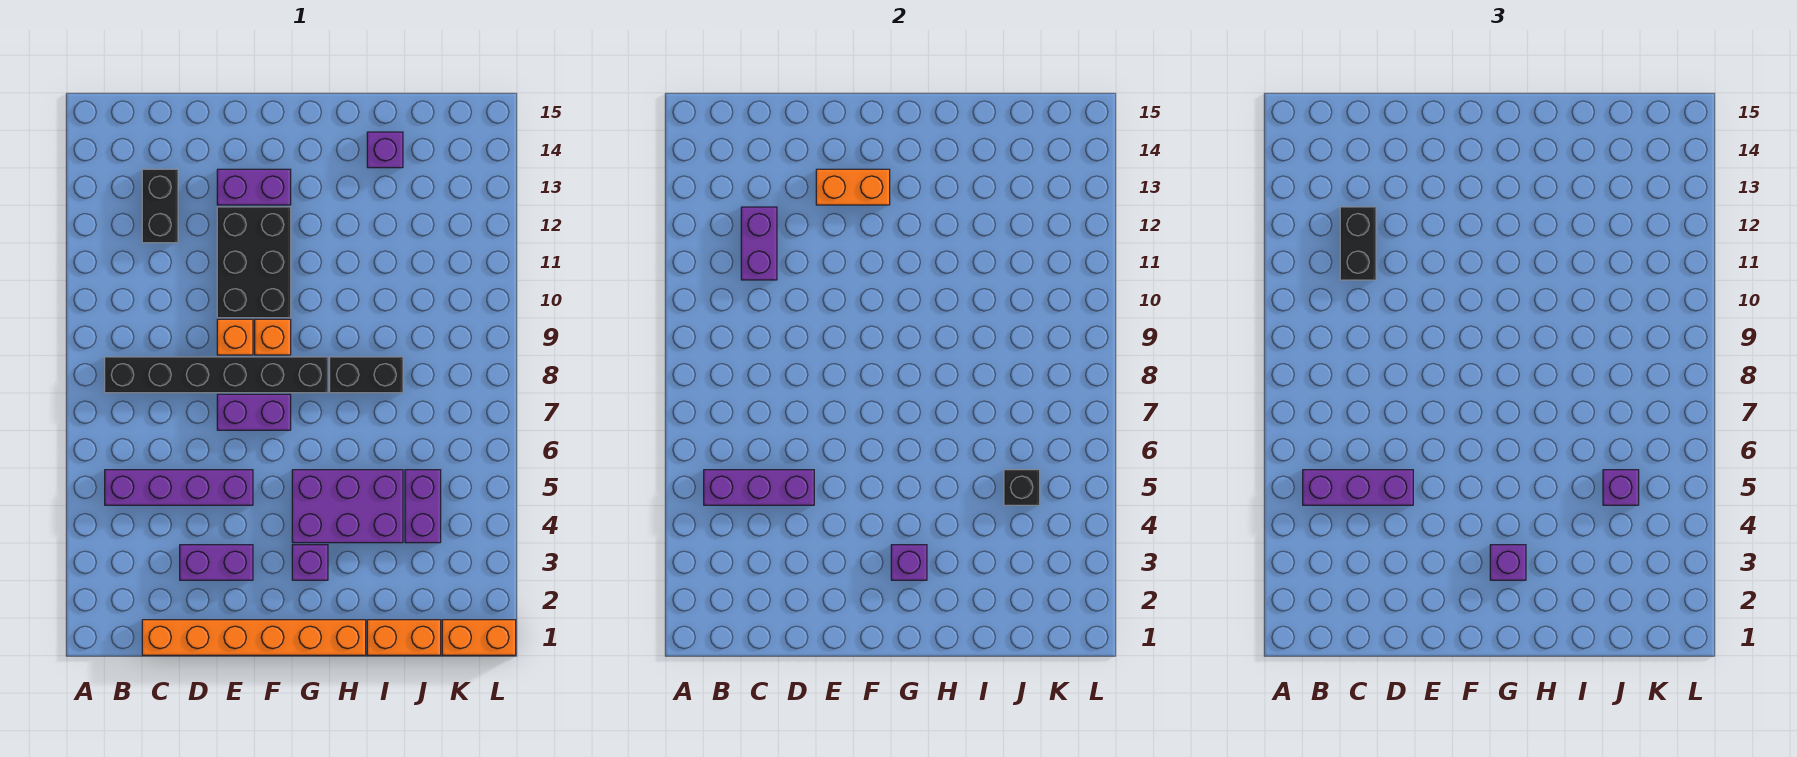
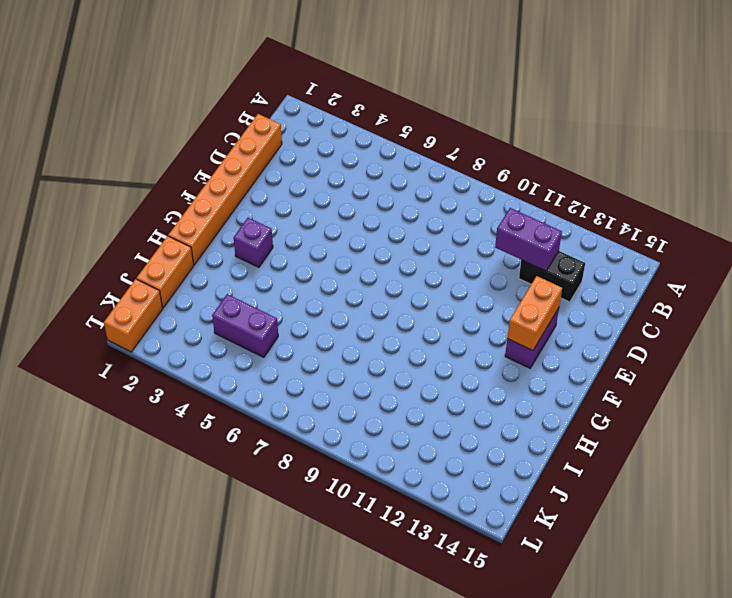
none -> purple 1x4 brick [105,470,253,505]
none -> black 1x6 brick [105,357,328,393]
none -> purple 1x2 brick [180,545,253,580]

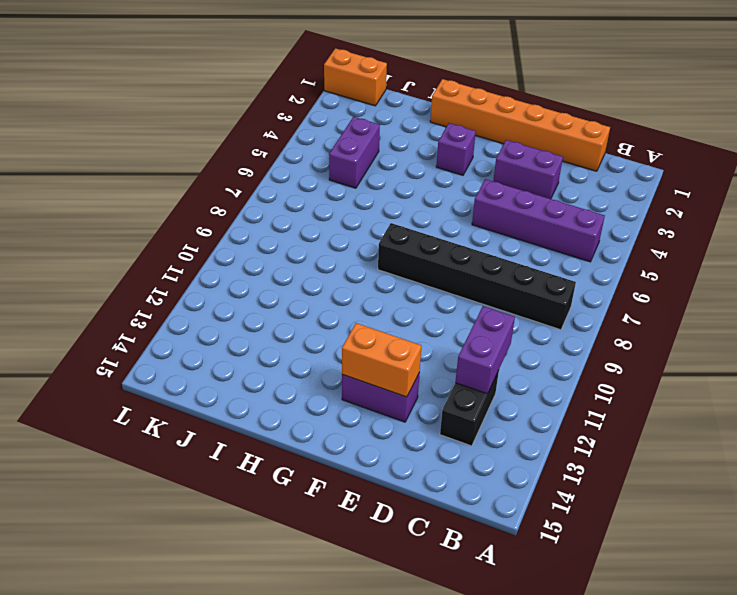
none -> purple 1x2 brick [217,394,291,430]
none -> orange 1x1 brick [217,319,253,355]
none -> black 2x3 brick [217,207,291,318]

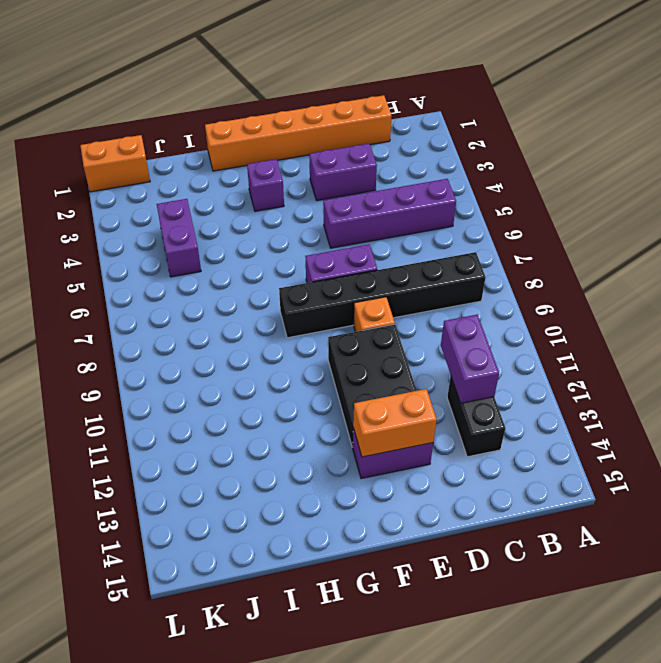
none -> orange 1x1 brick [255,319,291,355]
none -> purple 2x3 brick [292,470,403,543]
none -> black 1x2 brick [330,357,403,393]

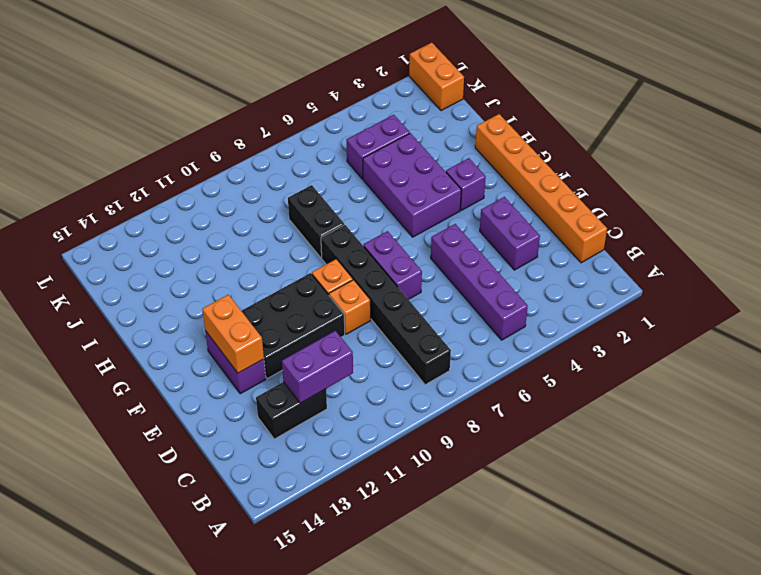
none -> orange 1x2 brick [367,620,441,655]
none -> purple 1x1 brick [367,132,403,168]
none -> purple 1x3 brick [704,470,814,505]

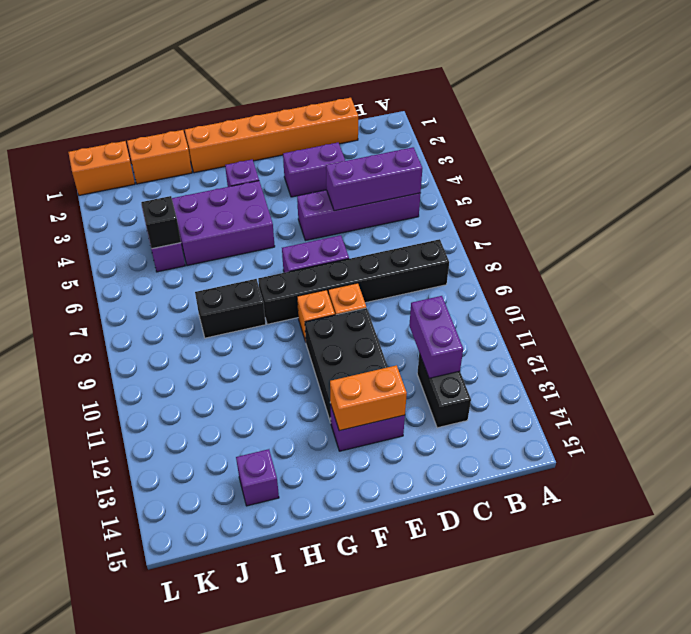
none -> purple 1x1 brick [891,545,927,580]
none -> purple 1x3 brick [1303,470,1413,505]
none -> black 1x2 brick [1340,207,1376,280]

